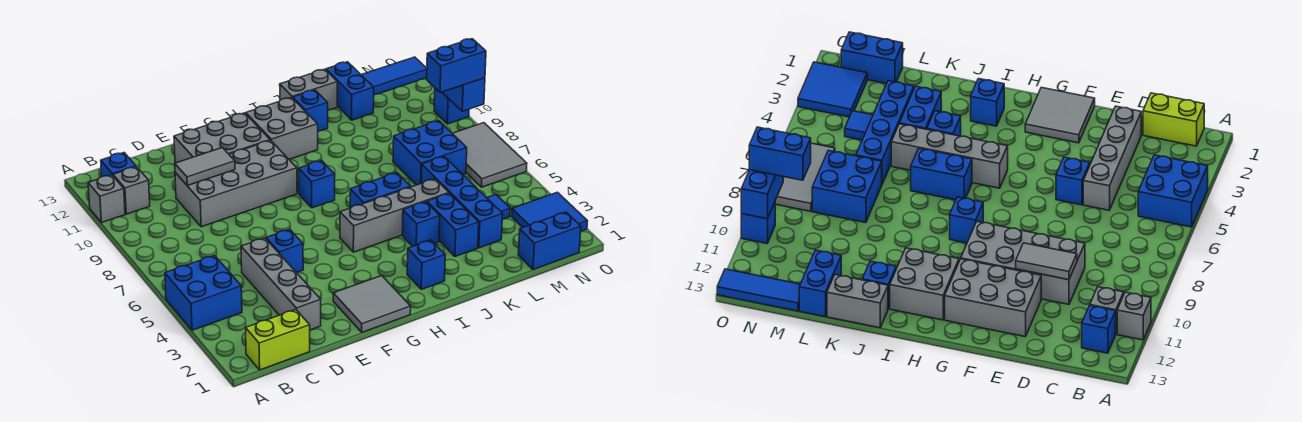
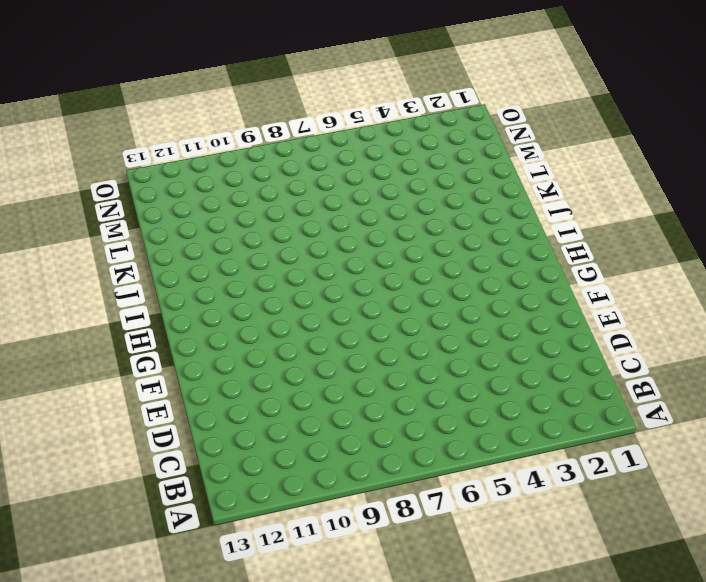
none -> blue 2x2 brick [165,256,242,330]
none -> grey 1x1 brick [88,175,125,223]
none -> lime 1x2 brick [246,309,310,370]
none -> grey 1x1 brick [113,167,150,214]

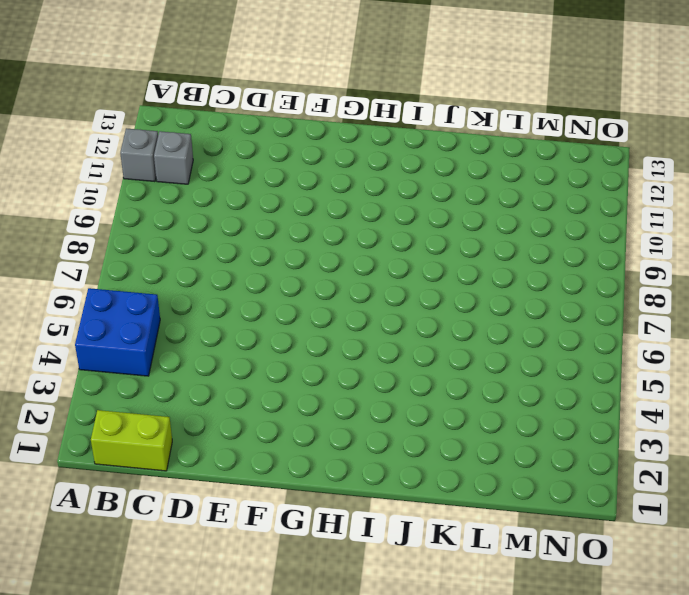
none -> blue 1x1 brick [101,153,136,176]
none -> grey 1x4 brick [241,238,321,330]
none -> grey 2x4 brick [175,140,297,227]
none -> blue 1x1 brick [266,229,303,273]

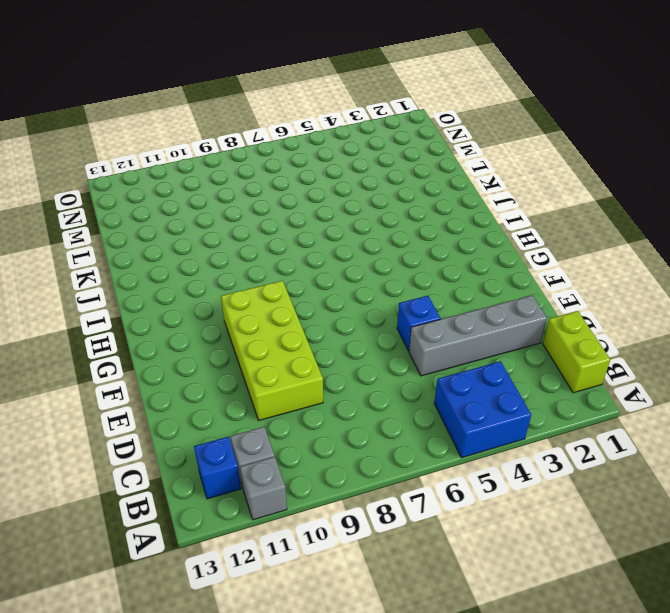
lime 2x4 brick [221,281,323,420] -> grey 2x4 brick [175,140,297,227]
none -> grey 2x3 brick [174,113,270,163]
none -> grey 2x2 tile [333,276,411,332]
none -> grey 1x4 brick [340,179,449,252]
none -> blue 1x1 brick [299,160,335,208]

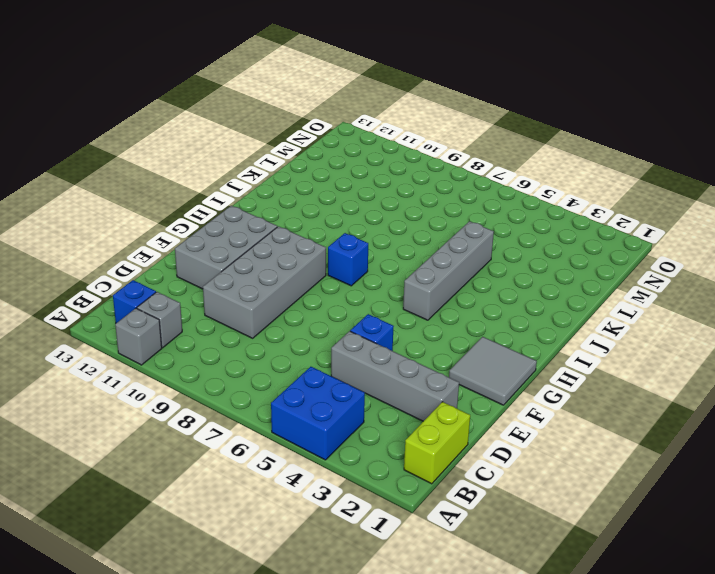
none -> grey 2x2 brick [246,98,318,159]
none -> blue 1x1 brick [407,240,445,289]
none -> blue 1x2 brick [350,173,411,208]
none -> blue 1x1 brick [402,202,440,246]

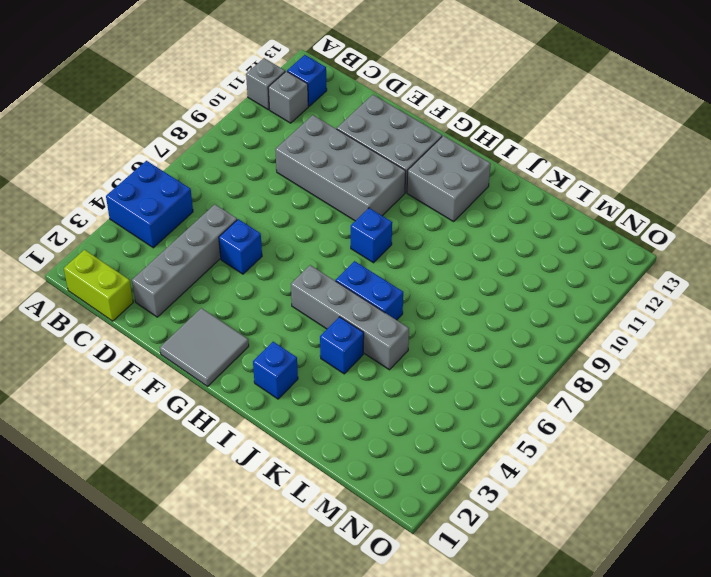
none -> blue 1x1 brick [293,90,328,131]
none -> grey 1x2 brick [280,69,337,110]
none -> blue 1x2 brick [427,193,479,256]
none -> blue 1x4 brick [421,157,503,248]

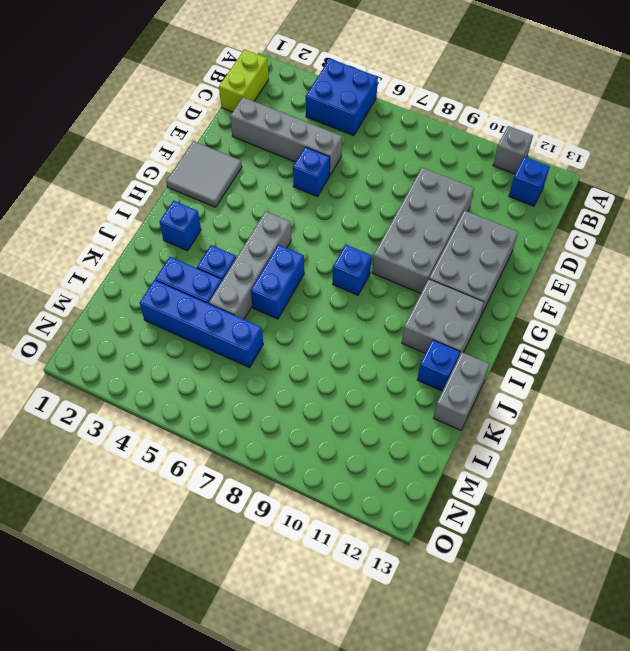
none -> grey 1x1 brick [113,167,150,214]
none -> blue 2x2 brick [393,121,467,185]
none -> blue 1x2 brick [326,62,374,120]
none -> blue 1x2 brick [518,212,581,270]

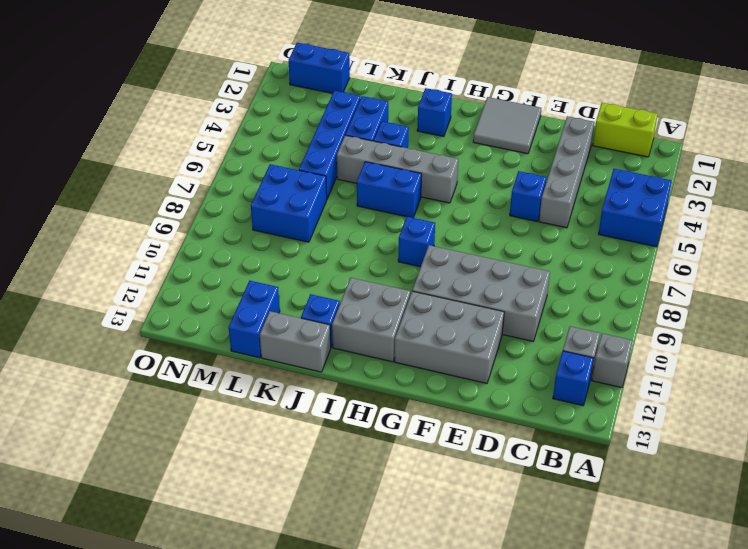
none -> blue 1x1 tile [487,195,510,219]
none -> blue 1x3 tile [361,57,427,95]
none -> blue 2x2 tile [512,192,587,231]
none -> grey 2x3 tile [452,123,527,187]

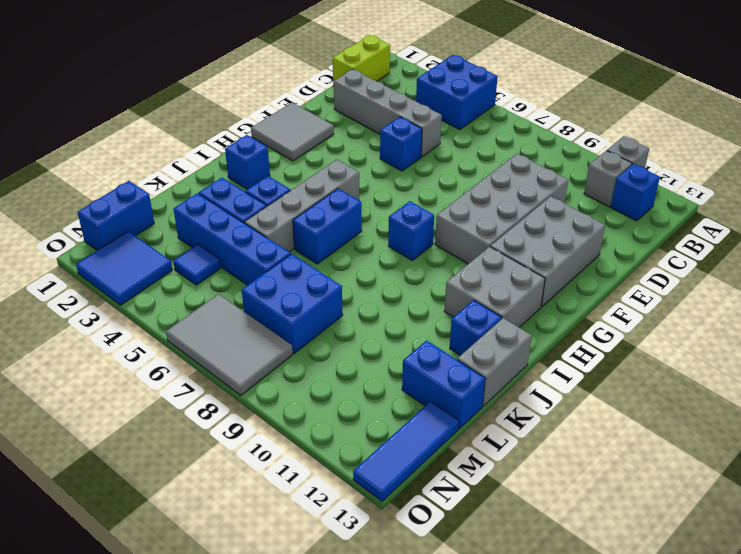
none -> blue 1x1 brick [434,88,469,124]
none -> grey 1x2 tile [175,148,235,186]
none -> blue 1x2 brick [442,78,485,111]
none -> blue 1x2 brick [427,39,486,93]

